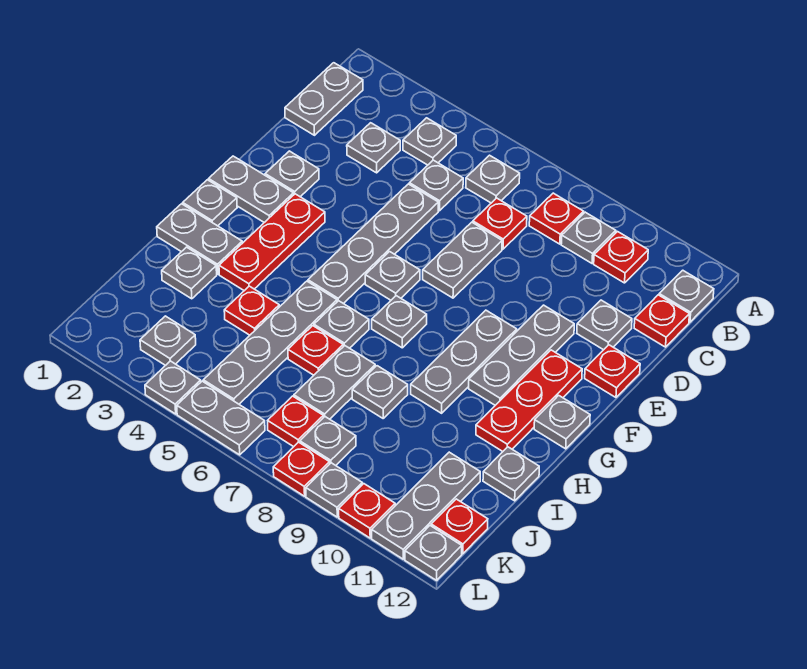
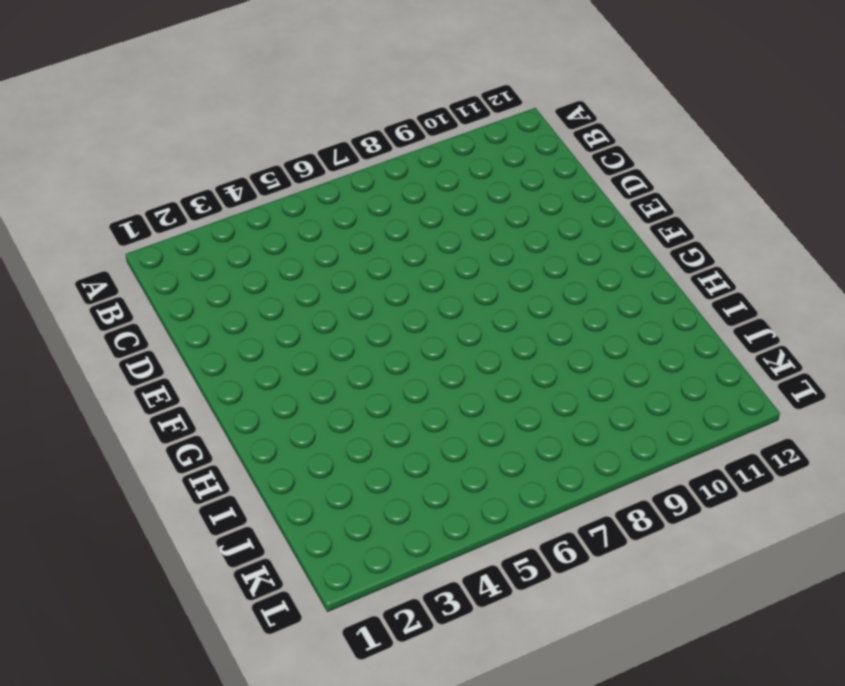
none -> grey 1x2 plate [285,63,363,135]
none -> grey 1x1 plate [403,118,456,165]
none -> grey 1x1 plate [466,155,520,203]
none -> red 1x1 plate [529,193,584,244]

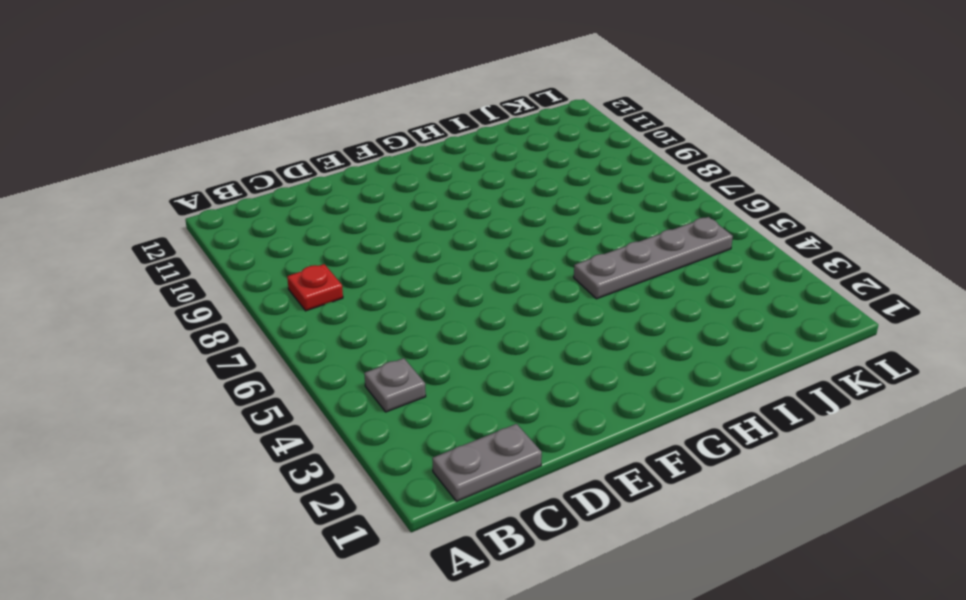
none -> grey 1x1 plate [466,155,520,203]
none -> grey 1x1 plate [561,212,616,263]
none -> red 1x1 plate [594,232,648,283]
none -> grey 1x1 plate [659,270,714,322]

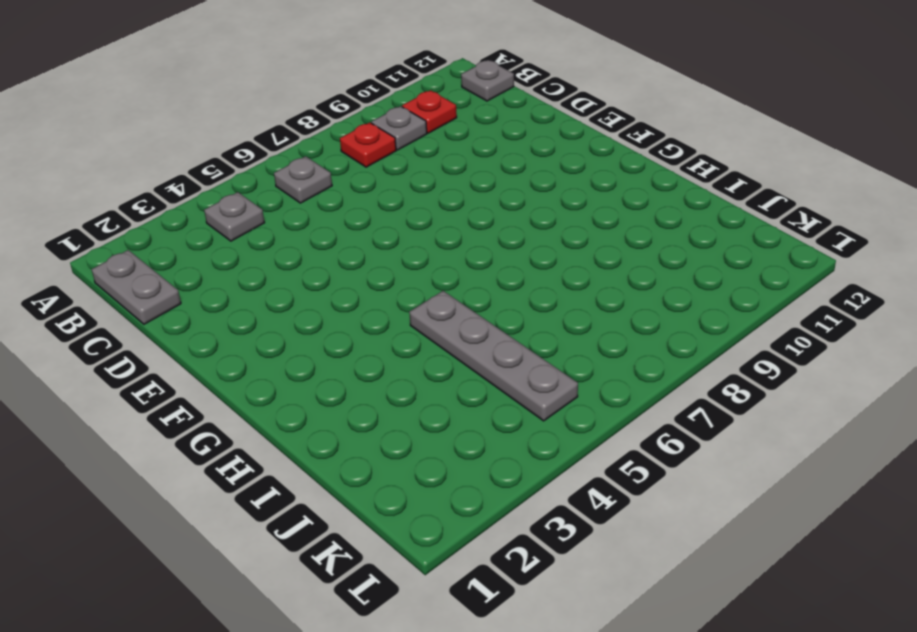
none -> grey 1x1 plate [347,123,400,173]
none -> grey 1x1 plate [409,160,463,211]
none -> red 1x1 plate [473,198,527,249]
none -> red 1x1 plate [634,295,689,347]

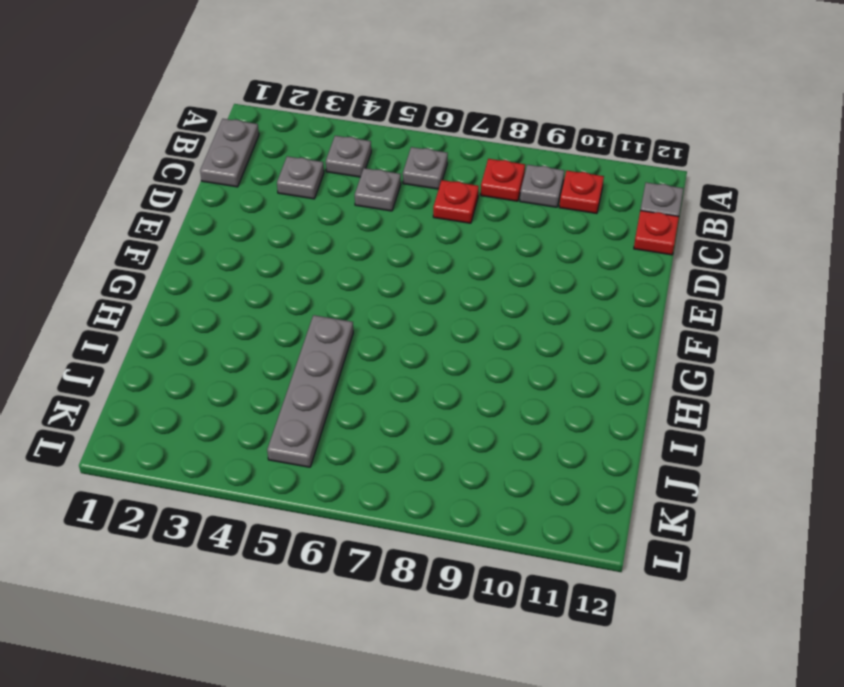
none -> grey 1x4 plate [308,184,438,304]
none -> grey 1x2 plate [423,222,502,298]
none -> grey 1x1 plate [577,300,632,350]
none -> grey 1x1 plate [265,151,319,197]

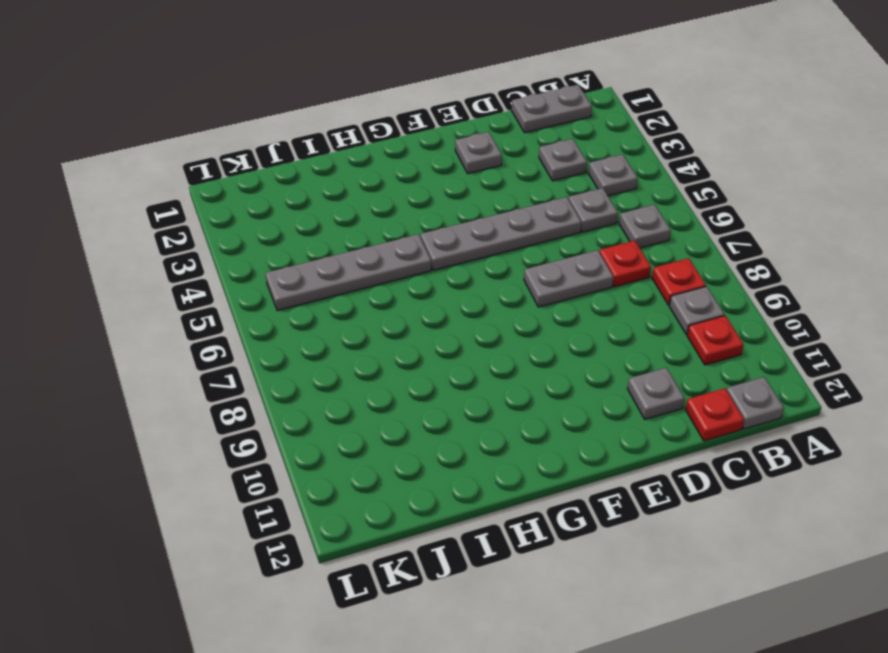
none -> grey 1x3 plate [469,305,574,405]
none -> red 1x1 plate [585,345,640,397]
none -> grey 1x2 plate [209,156,294,223]
none -> red 1x3 plate [219,194,325,291]

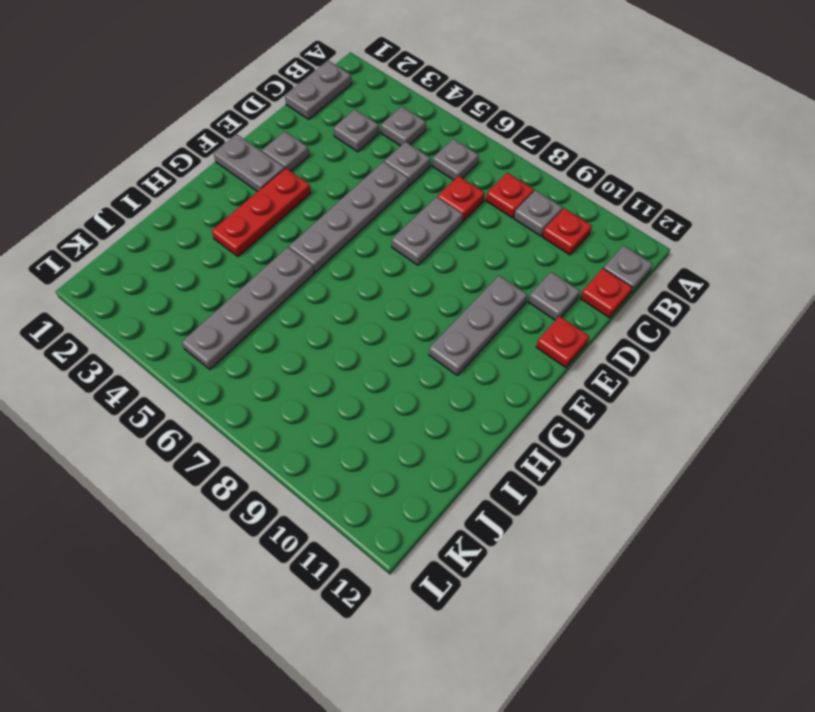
none -> grey 1x1 plate [365,252,420,300]
none -> grey 1x3 plate [411,310,517,413]
none -> red 1x3 plate [476,350,582,451]
none -> grey 1x1 plate [183,180,237,226]

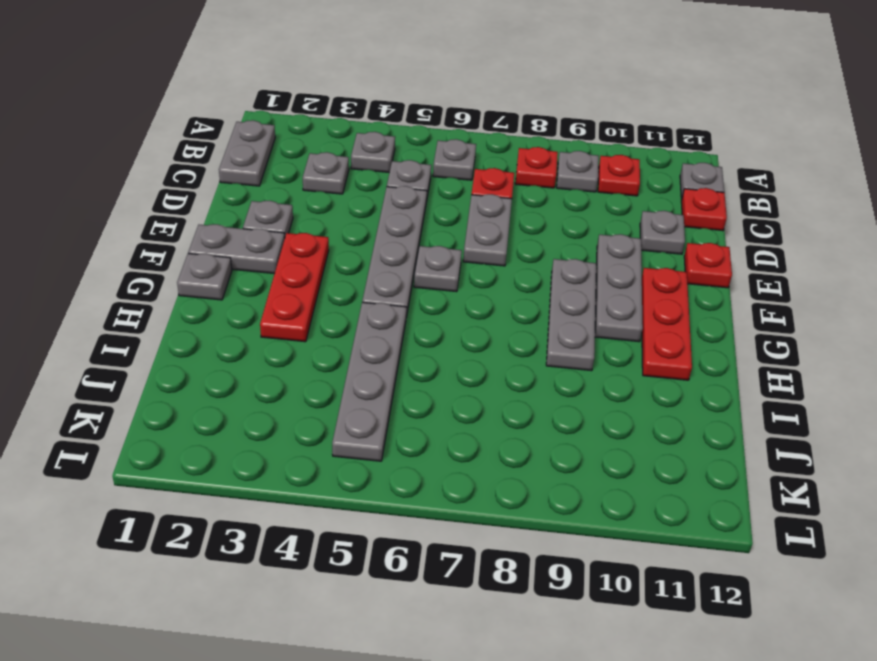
none -> grey 1x1 plate [372,296,427,348]
none -> grey 1x1 plate [534,395,590,449]
none -> grey 1x2 plate [157,204,242,274]
none -> grey 1x1 plate [314,301,369,348]

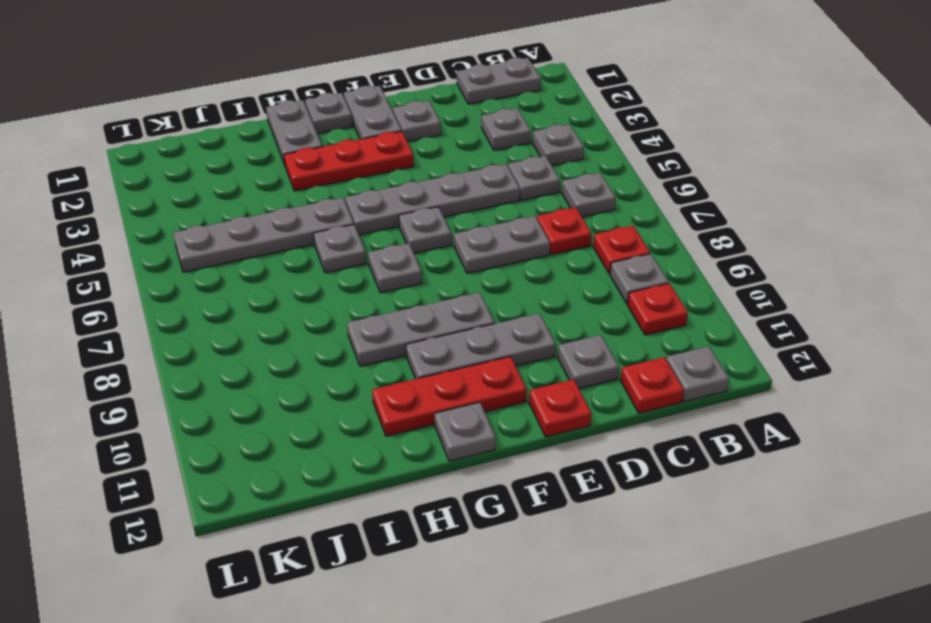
none -> grey 1x1 plate [162,247,217,299]
none -> red 1x1 plate [224,286,279,335]
none -> red 1x1 plate [288,326,343,375]
none -> grey 1x2 plate [294,346,375,419]

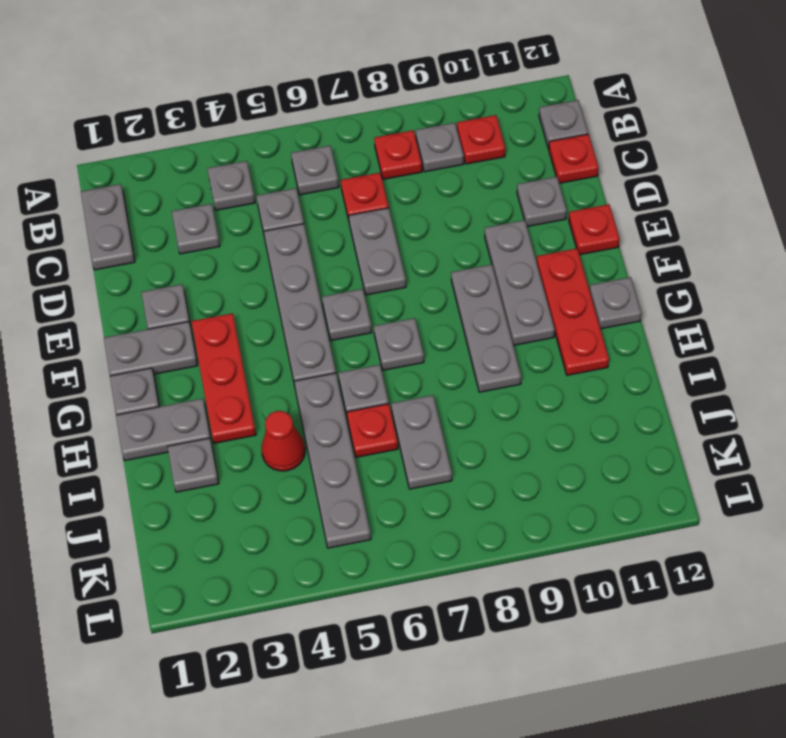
red 1x1 cone [262,411,305,471] -> red 1x1 plate [224,286,279,335]
none -> grey 1x1 plate [352,366,408,418]
none -> grey 1x1 plate [483,447,539,501]
none -> grey 1x3 plate [372,452,480,559]
none -> grey 1x1 plate [140,316,196,366]

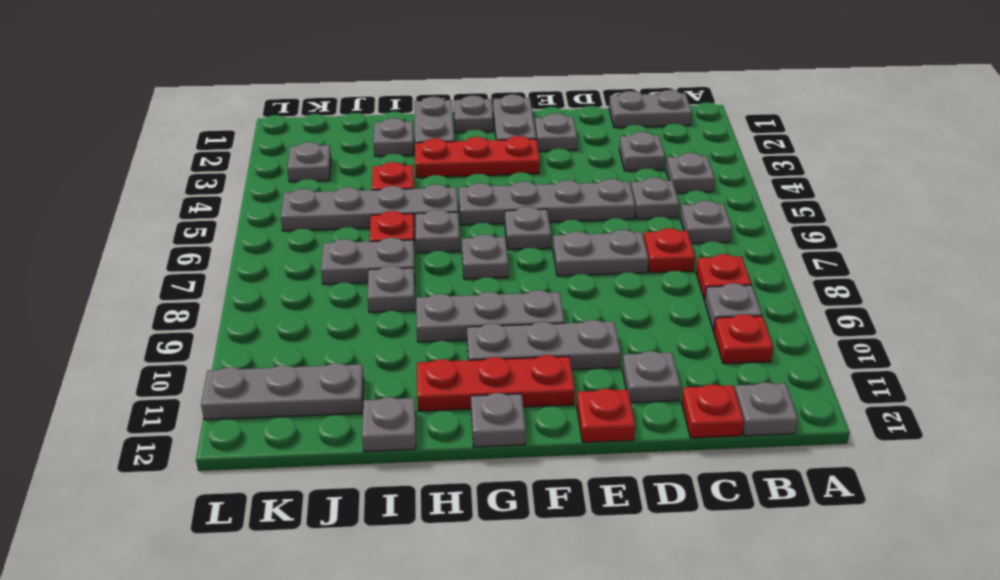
none -> red 1x1 plate [268,396,323,447]
none -> grey 1x1 plate [300,417,356,465]
none -> red 1x1 plate [431,499,488,554]
none -> grey 1x1 plate [145,361,201,414]

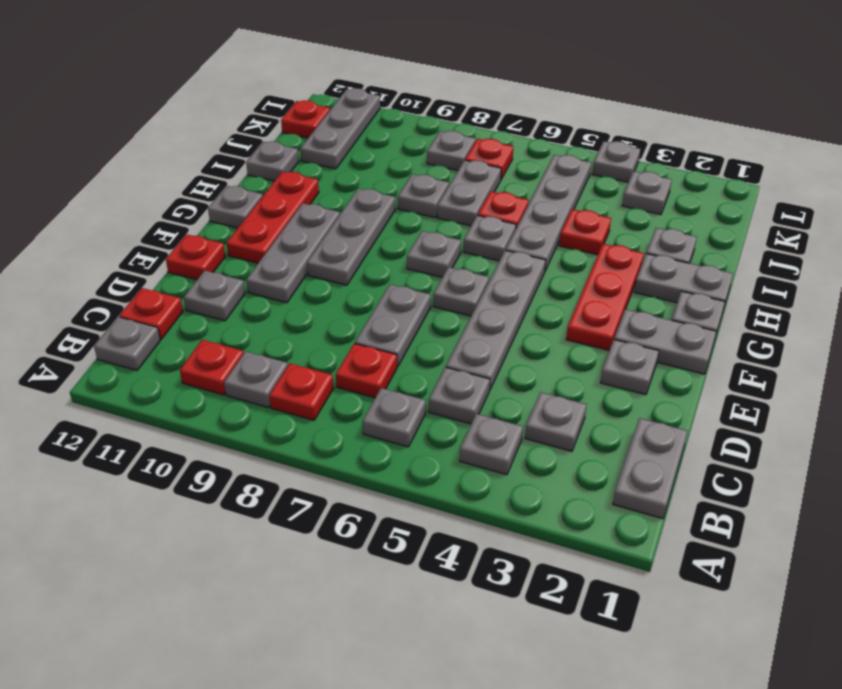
none -> grey 1x2 plate [177,381,265,455]
none -> red 1x1 plate [273,442,330,496]
none -> grey 1x1 plate [306,463,362,517]
none -> red 1x1 plate [339,484,395,538]

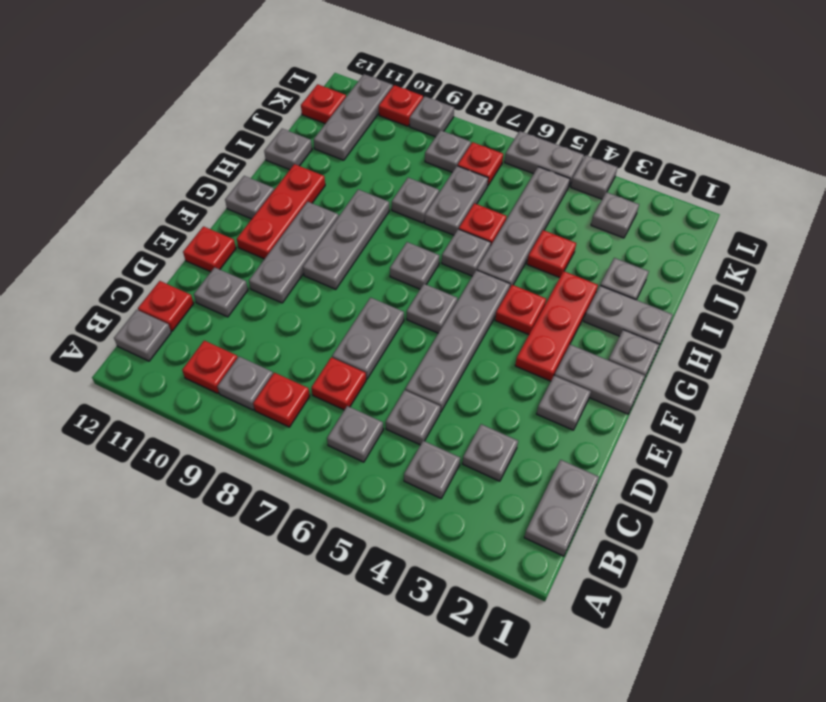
red 1x1 plate [495,285,546,335] -> red 1x1 plate moved to [273,442,330,496]
none -> grey 1x1 plate [405,526,462,580]

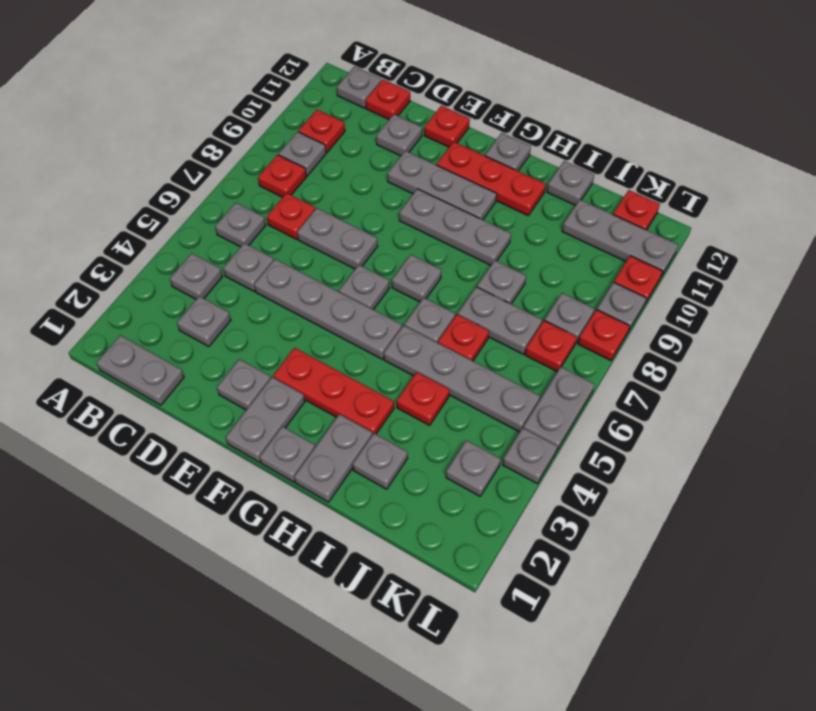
none -> grey 1x1 plate [405,526,462,580]

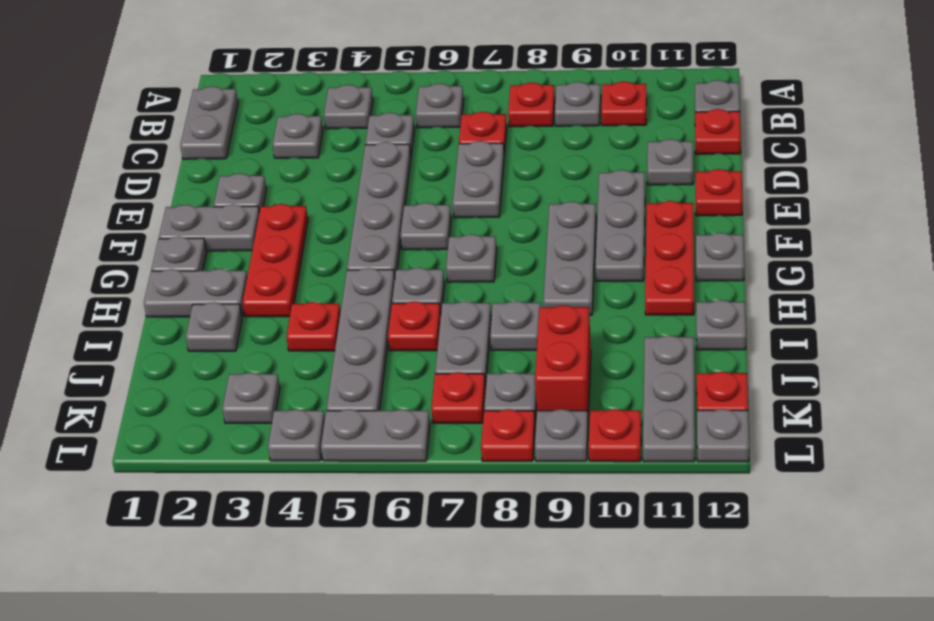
red 1x2 brick [535,305,591,415] -> none

